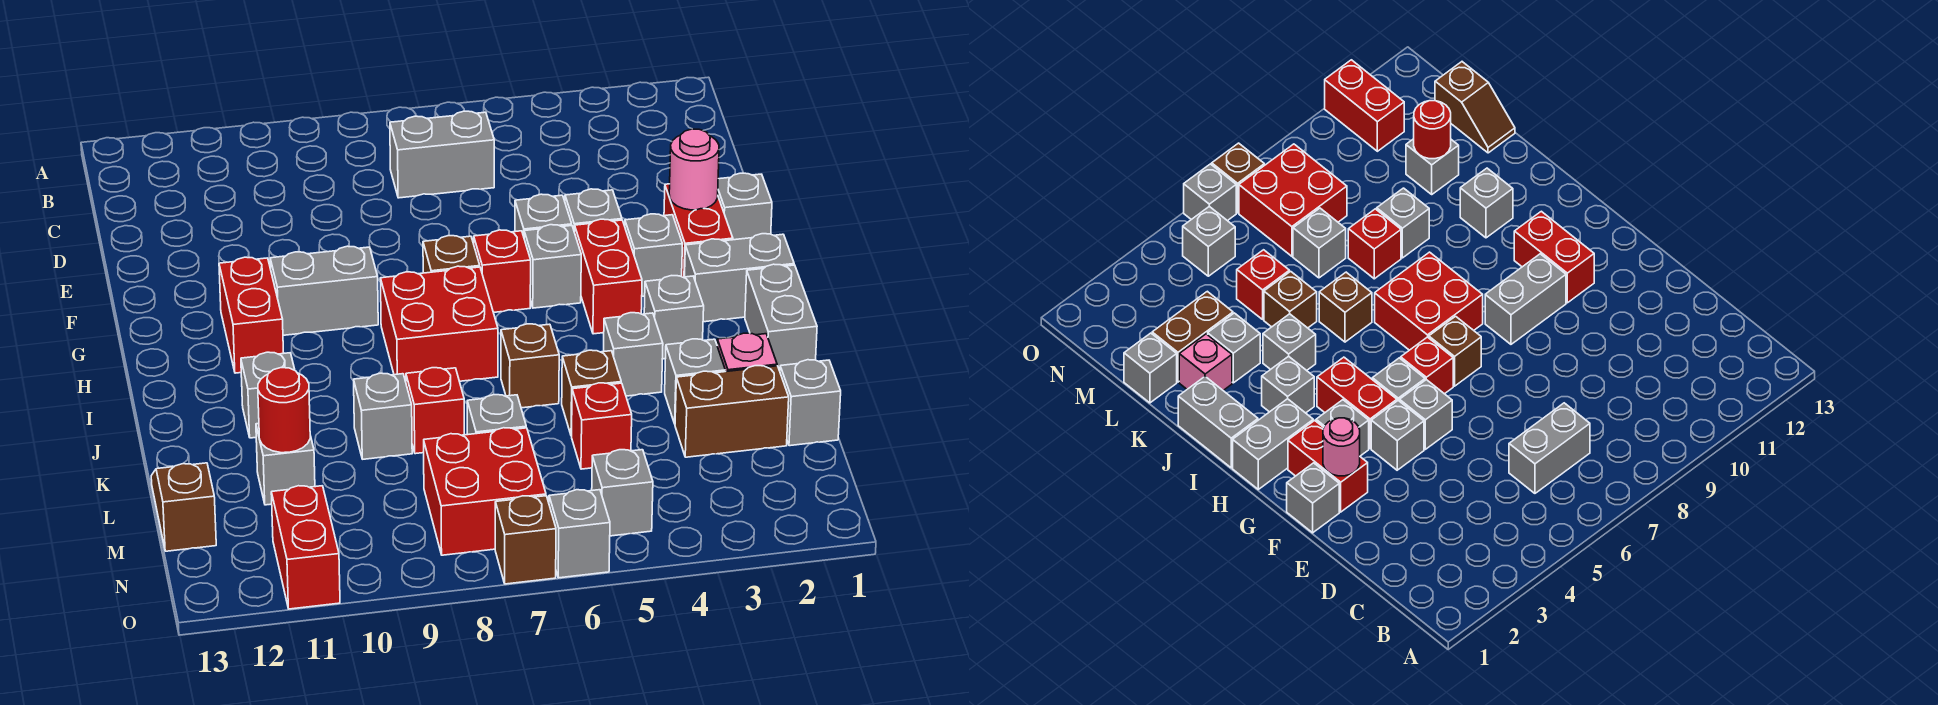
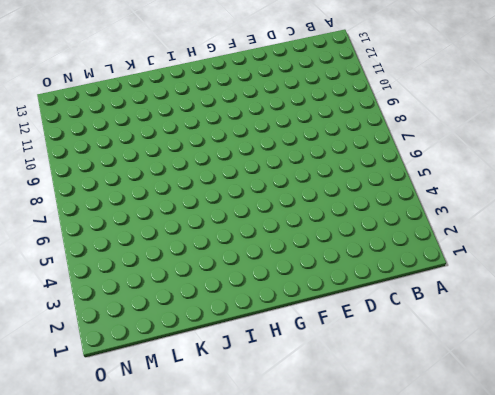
none -> grey 1x2 brick [390,111,494,198]
none -> grey 1x1 brick [718,173,772,240]
none -> red 1x2 brick [664,184,733,277]
none -> grey 1x1 brick [565,189,622,232]

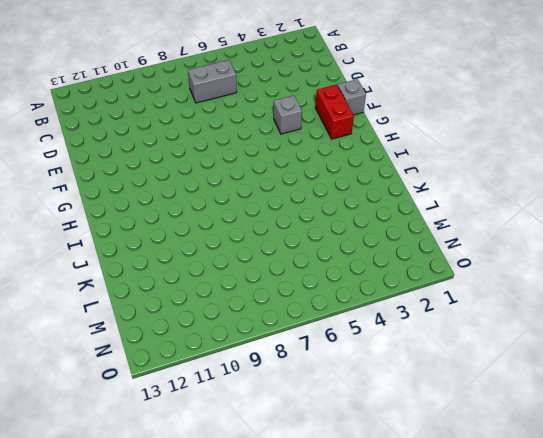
none -> grey 1x1 brick [515,194,572,236]
none -> grey 1x1 brick [625,214,683,296]
none -> red 1x2 brick [575,219,642,334]
none -> grey 1x1 brick [524,225,581,308]

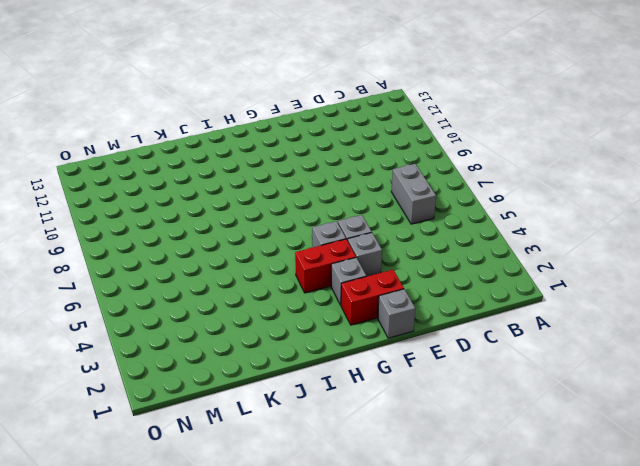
none -> red 1x1 brick [474,230,531,313]
none -> brown 1x1 brick [423,236,480,273]
none -> grey 1x2 brick [270,246,378,335]
none -> red 1x2 brick [219,257,284,373]

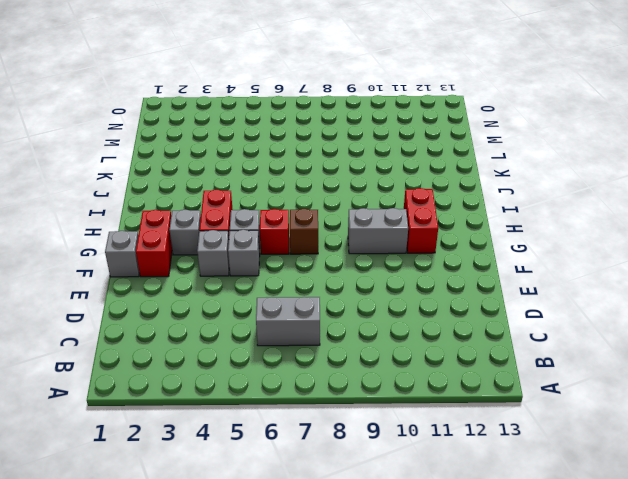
none -> grey 1x2 brick [685,234,794,322]
none -> red 2x2 brick [380,266,498,382]
none -> grey 1x2 brick [745,264,817,371]
none -> grey 1x1 brick [644,276,704,359]

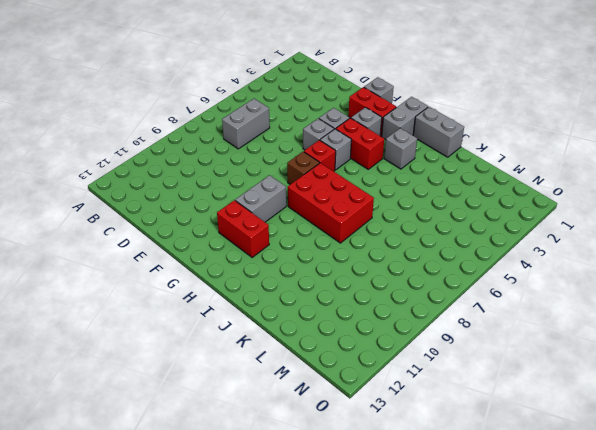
red 2x3 brick [288,163,374,243] -> red 2x2 brick [380,266,498,382]
none -> grey 1x1 brick [603,313,663,396]
none -> brown 1x1 brick [501,324,559,408]
none -> grey 1x1 brick [241,352,295,438]
none -> pink 1x1 brick [717,333,777,372]

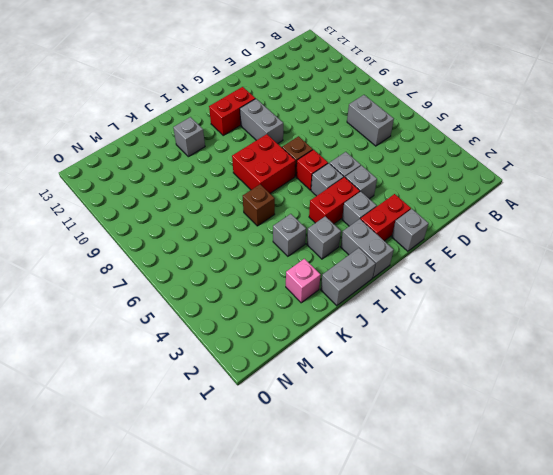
none -> grey 1x1 brick [665,339,725,424]
none -> brown 1x1 brick [562,350,621,436]
none -> red 1x1 brick [406,368,464,454]
none -> grey 1x1 brick [354,373,412,459]

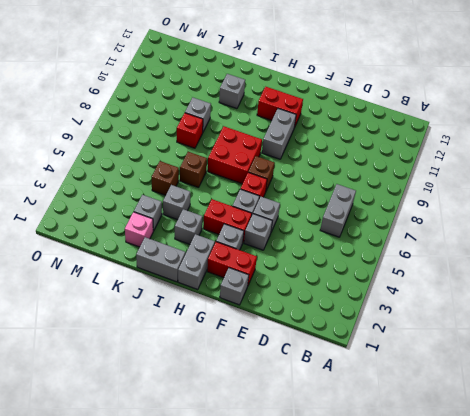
none -> grey 1x1 brick [780,360,841,446]
none -> brown 1x2 brick [675,366,789,457]
none -> red 1x1 brick [572,383,632,469]
none -> grey 1x1 brick [467,395,526,435]

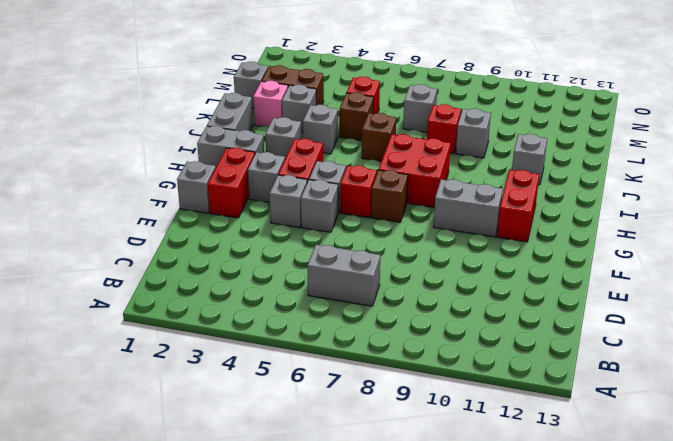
none -> grey 1x1 brick [256,424,315,505]
none -> brown 1x2 slope [151,463,216,551]
none -> red 2x2 brick [424,428,546,555]
none -> grey 1x1 brick [592,450,653,536]

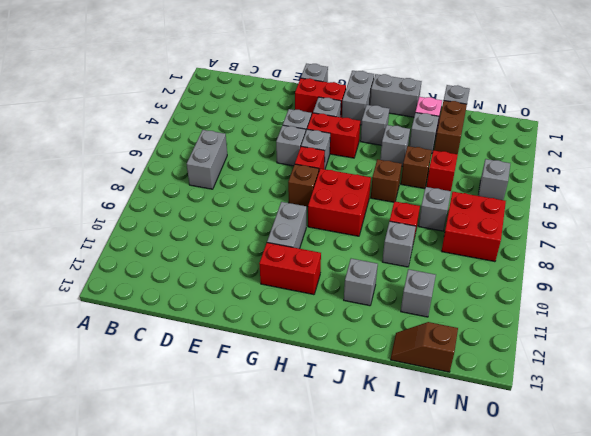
none -> red 1x2 brick [271,486,340,609]
none -> grey 1x1 brick [549,490,610,578]
none -> brown 1x1 brick [495,496,556,584]
none -> pink 1x1 round brick [669,129,719,210]

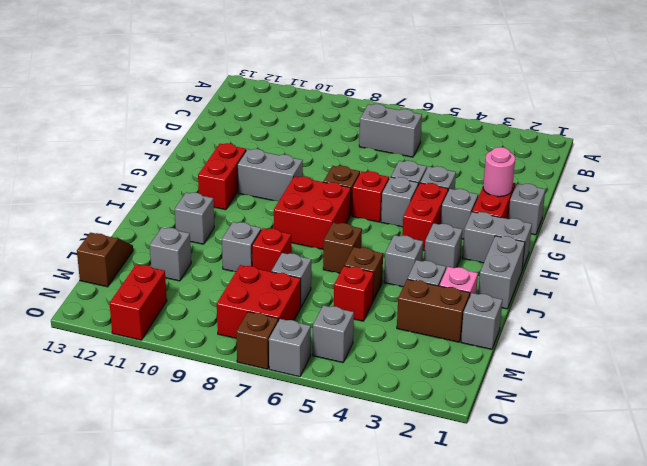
none -> red 1x1 round brick [258,368,310,453]

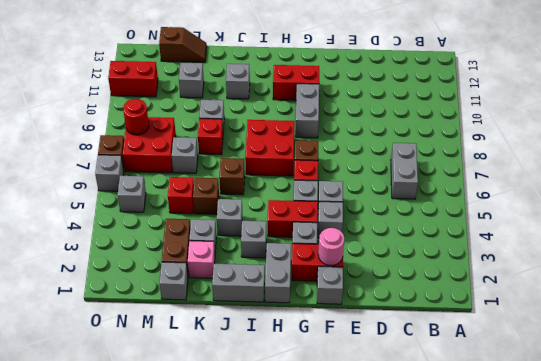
red 1x1 round brick [123,99,149,135] -> red 1x1 round brick moved to [258,368,310,453]

